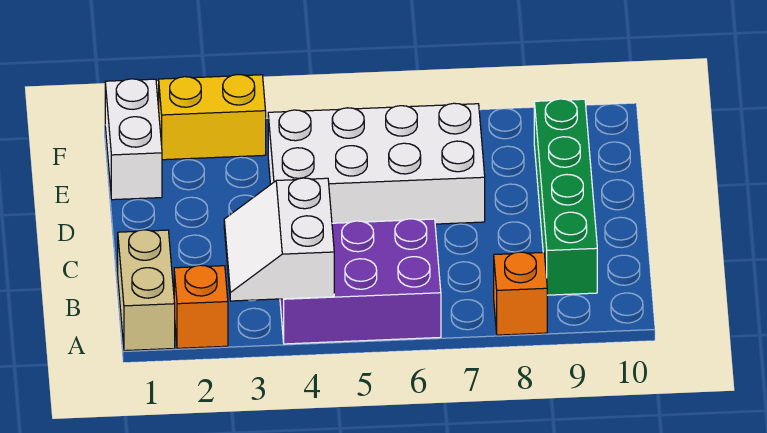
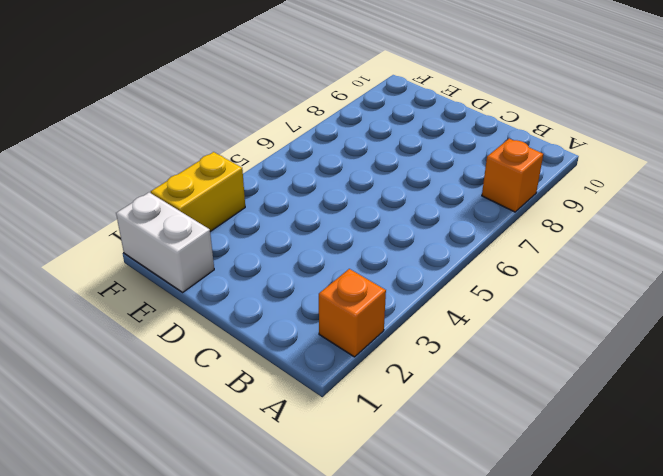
none -> tan 1x2 brick [118,230,175,351]
none -> purple 2x3 brick [280,219,441,344]

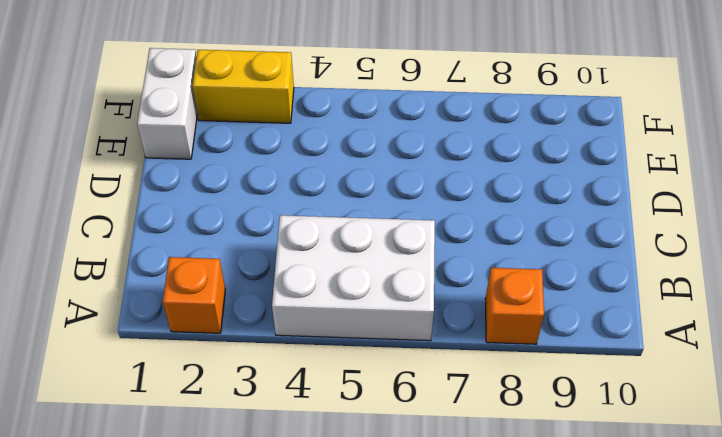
white 2x3 brick [272,215,435,341] -> purple 2x3 brick [280,219,441,344]
none -> tan 1x2 brick [118,230,175,351]
none -> green 1x4 brick [534,99,597,295]

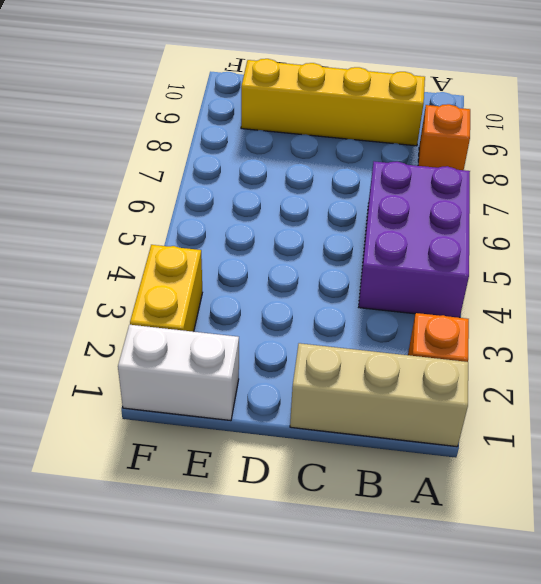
tan 1x3 brick [290,343,468,447] -> tan 1x2 brick [118,230,175,351]
yellow 1x4 brick [241,59,425,146] -> green 1x4 brick [534,99,597,295]
none -> white 2x4 brick [268,103,485,224]
none -> white 2x2 slope [224,178,334,301]

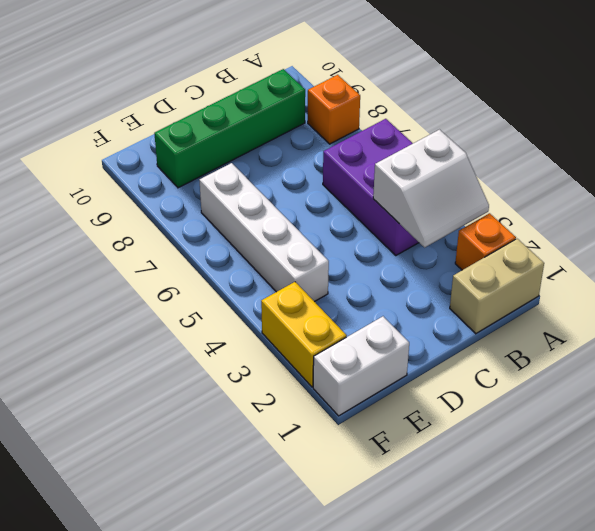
white 1x4 brick [199,163,329,302] -> white 2x4 brick [268,103,485,224]

